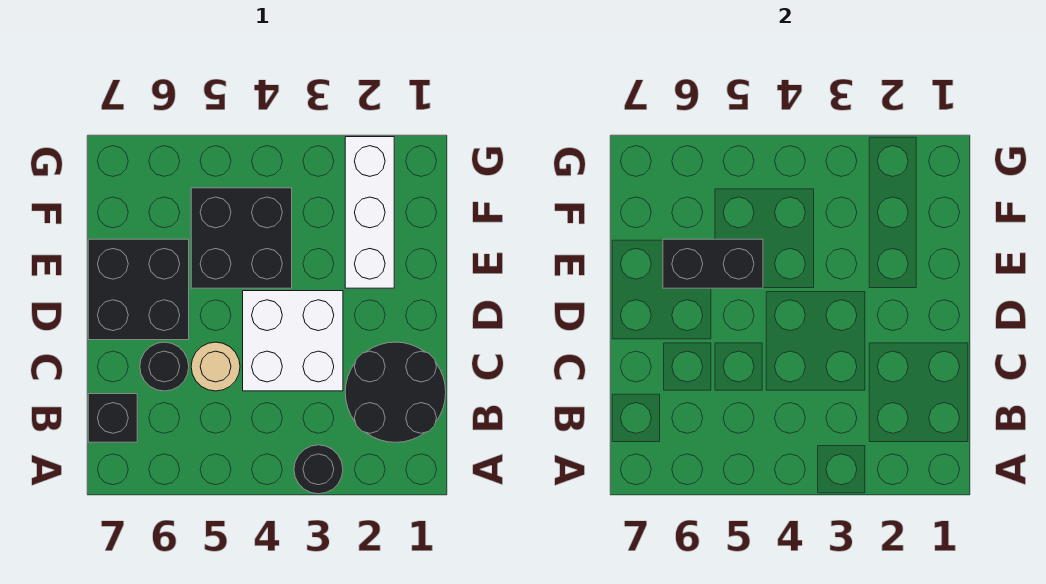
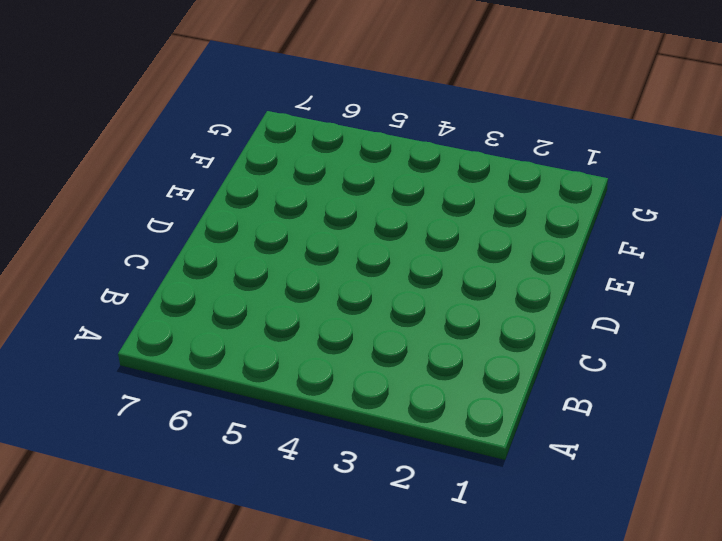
none -> black 1x1 round brick [294,445,343,494]
none -> black 2x2 round brick [345,342,446,442]

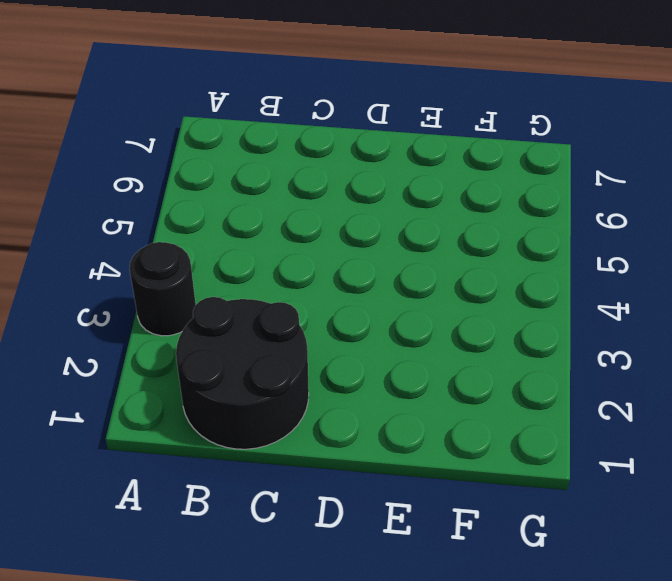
none -> black 1x1 brick [88,394,137,442]
none -> white 2x2 brick [243,291,343,391]

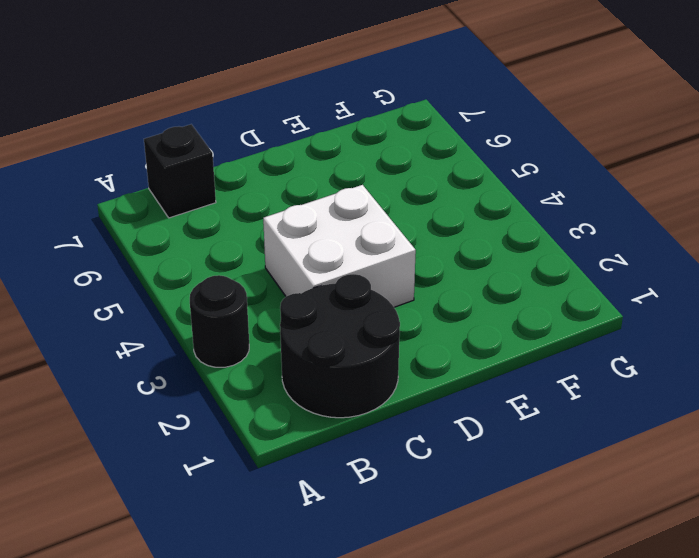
none -> tan 1x1 round brick [191,342,240,391]
none -> black 1x1 round brick [140,342,189,391]

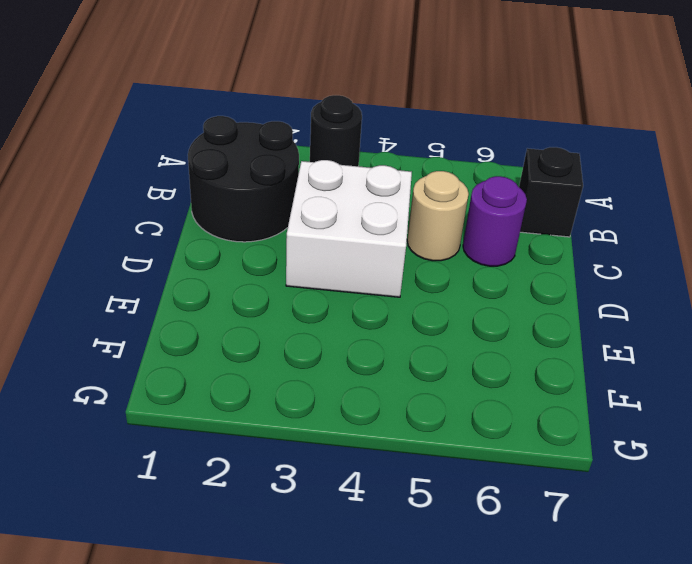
purple 1x1 round brick [463,176,527,266] -> black 1x1 round brick [140,342,189,391]
none -> black 2x2 brick [88,239,189,340]
none -> white 1x3 brick [345,137,394,288]

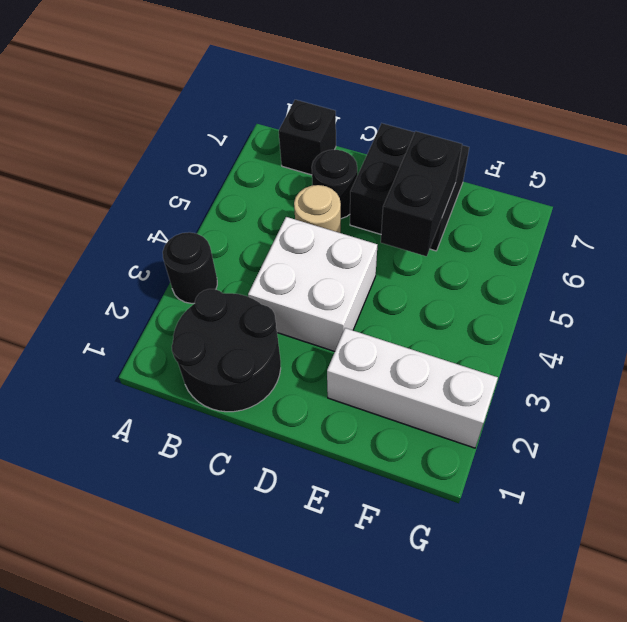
none -> black 2x2 brick [191,188,292,288]

